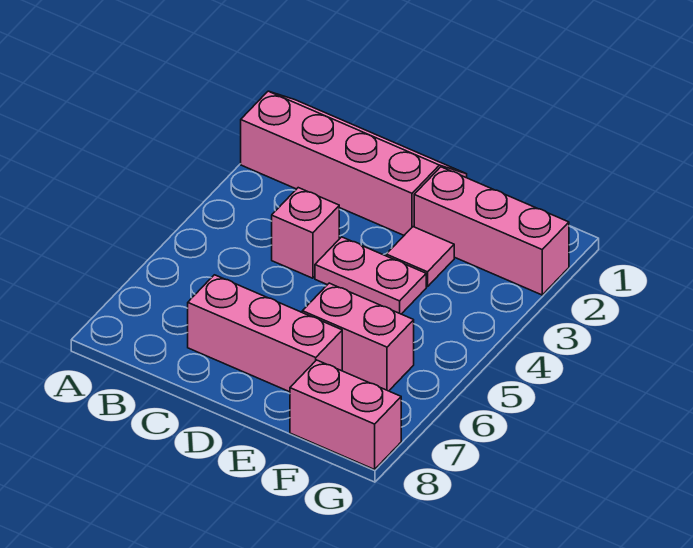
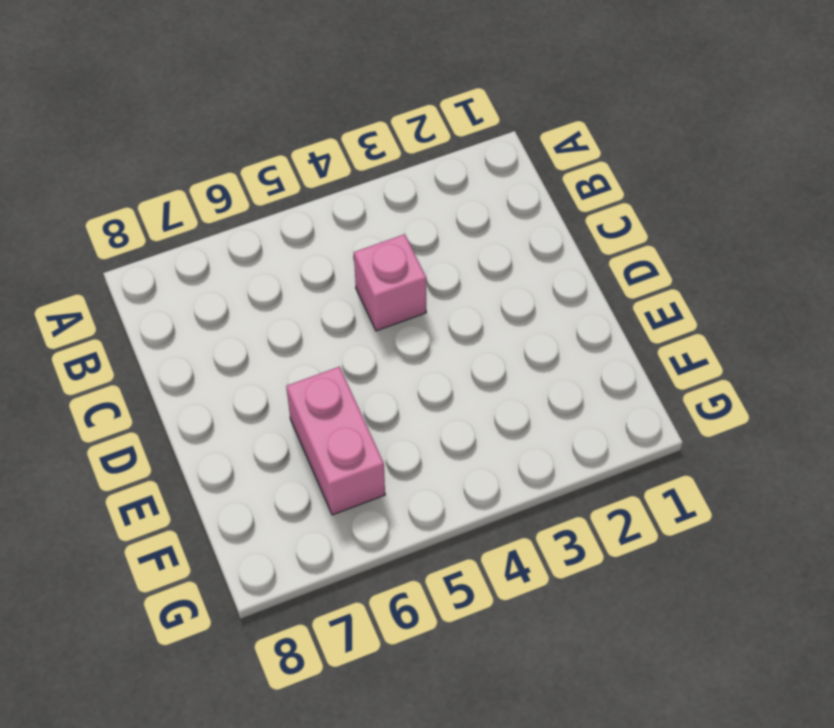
none -> pink 2x4 slope [241,91,467,235]
none -> pink 1x3 brick [188,275,342,392]

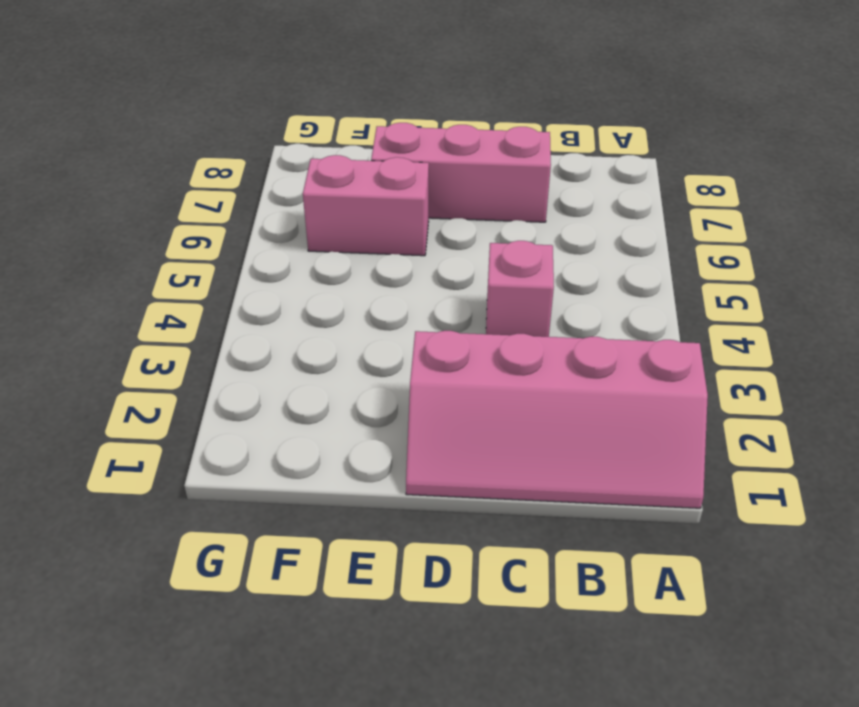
none -> pink 1x2 plate [315,237,426,314]
none -> pink 1x3 brick [414,167,569,295]

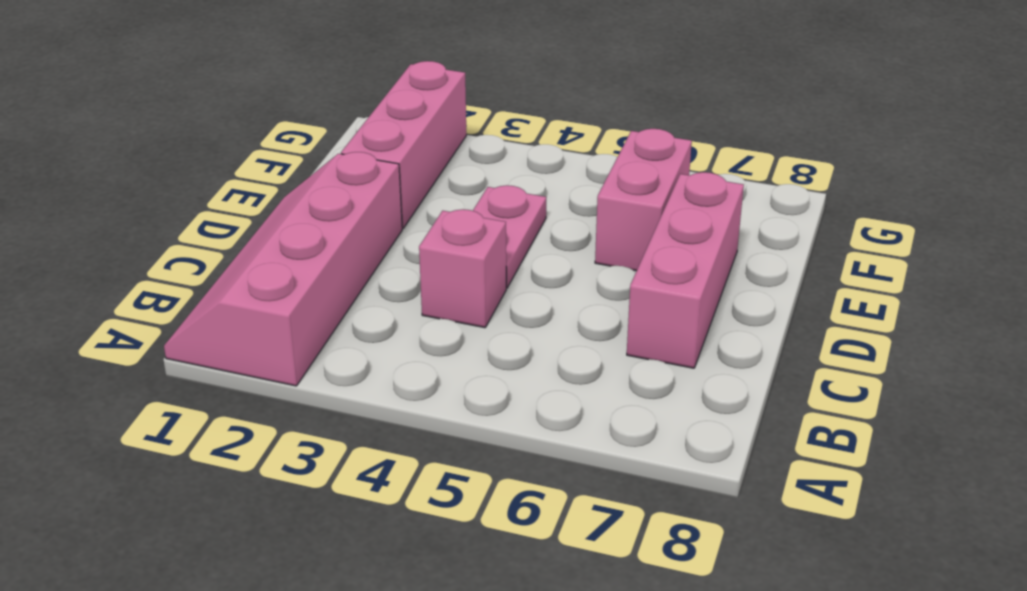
none -> pink 1x1 tile [386,227,454,287]
none -> pink 1x2 brick [290,360,401,469]

